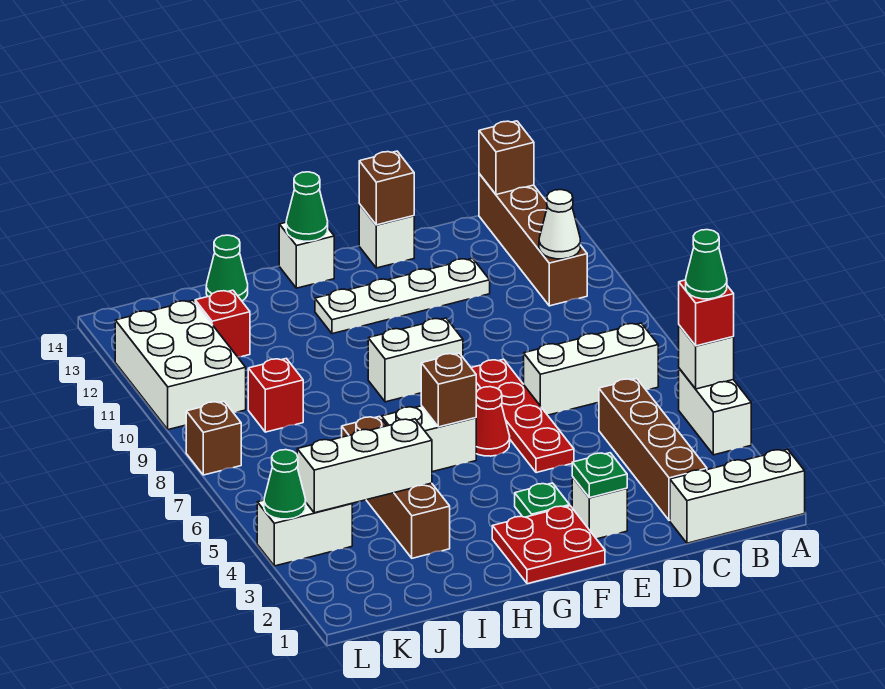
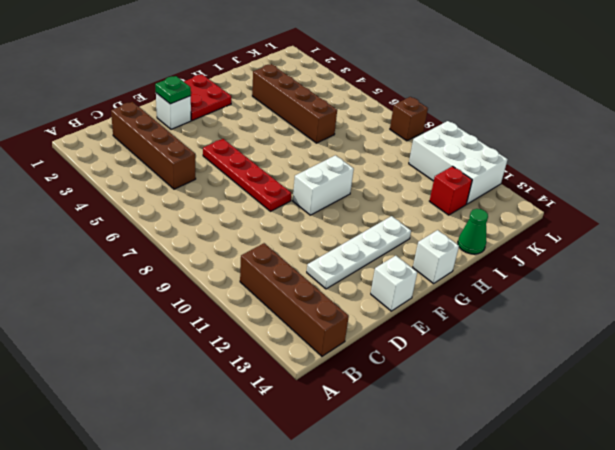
none -> white 1x3 brick [670,449,805,543]
none -> white 1x2 brick [679,369,751,455]
none -> white 1x3 brick [524,323,658,415]
none -> green 1x1 plate [515,483,570,517]

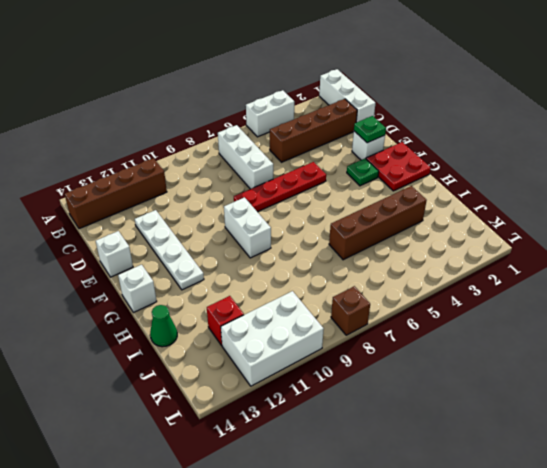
none -> red 1x1 cone [476,387,510,456]
none -> white 1x2 brick [382,406,476,472]
none -> red 1x1 brick [248,358,303,432]
none -> white 1x2 brick [257,500,352,566]

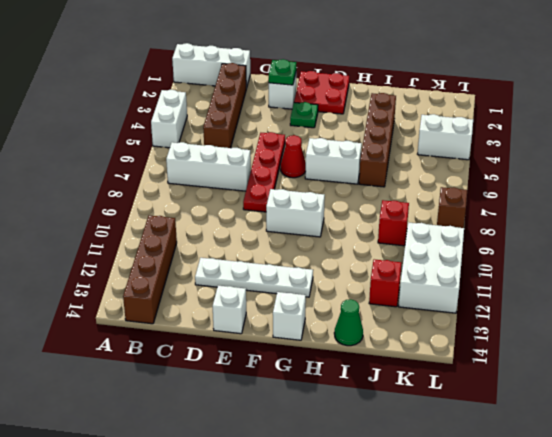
none -> white 1x1 brick [679,325,734,389]
none -> white 1x1 cone [539,190,580,259]
none -> brown 1x1 brick [479,121,534,195]
none -> brown 1x1 brick [359,151,414,225]

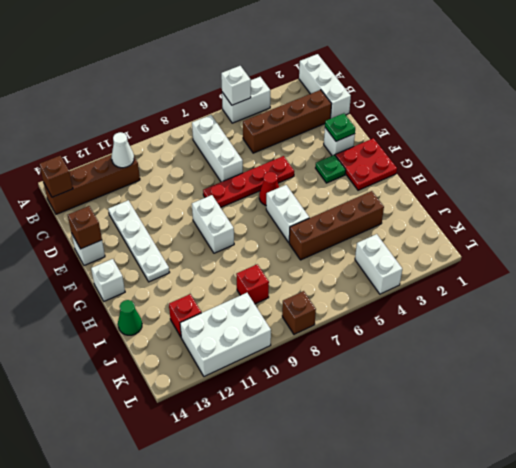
none -> brown 1x1 brick [421,353,476,427]
none -> green 1x1 cone [286,172,328,241]
none -> white 1x3 brick [297,419,432,513]
none -> green 1x1 cone [264,450,306,519]

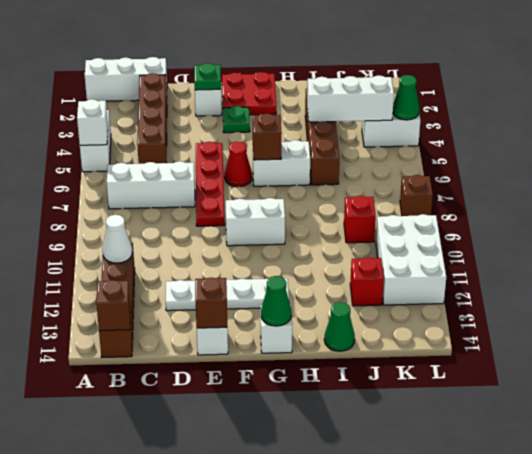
none -> red 1x1 brick [679,280,734,346]
none -> green 1x1 cone [686,230,727,299]

